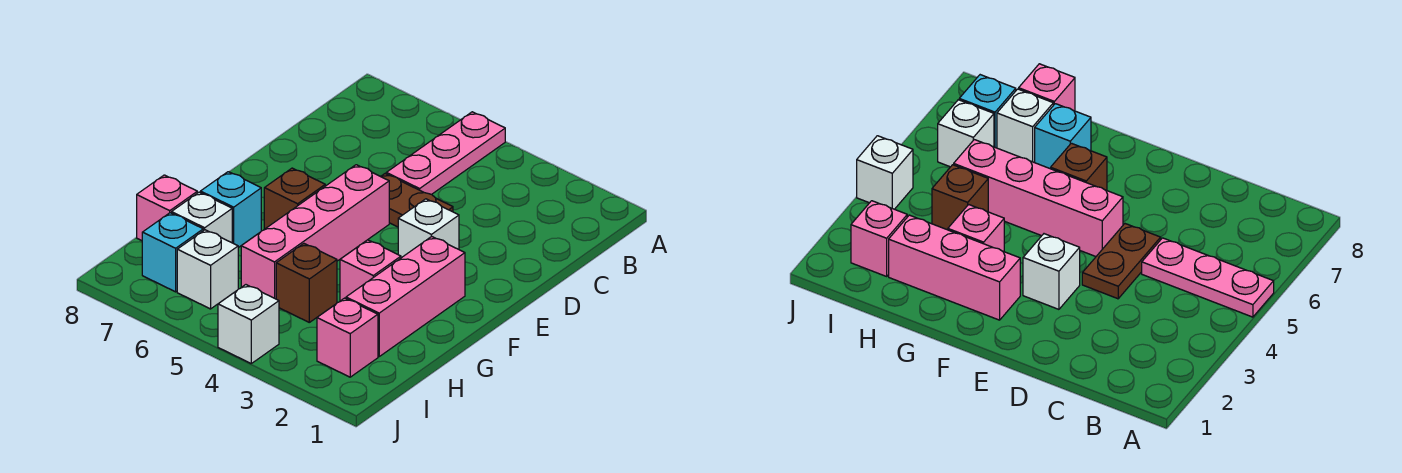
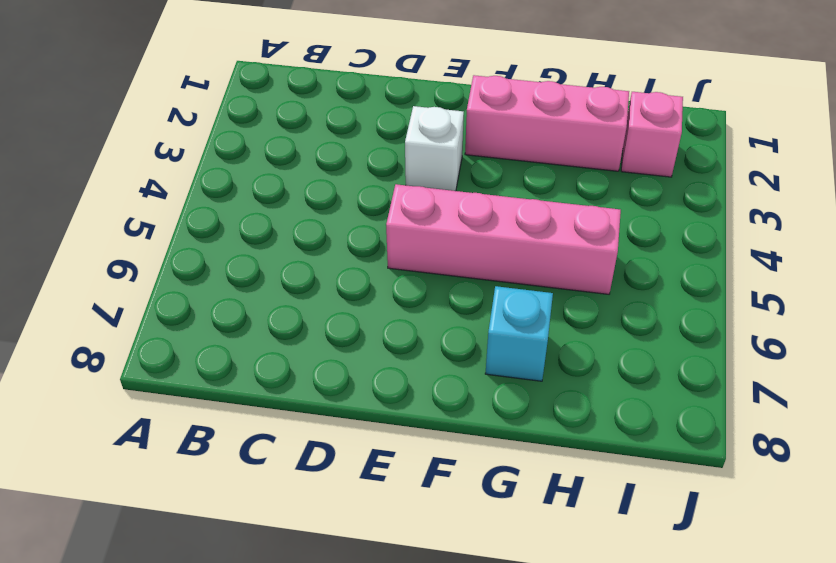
none -> pink 1x3 plate [386,112,505,194]
none -> brown 1x2 plate [381,174,453,227]
none -> brown 1x1 brick [264,168,325,229]

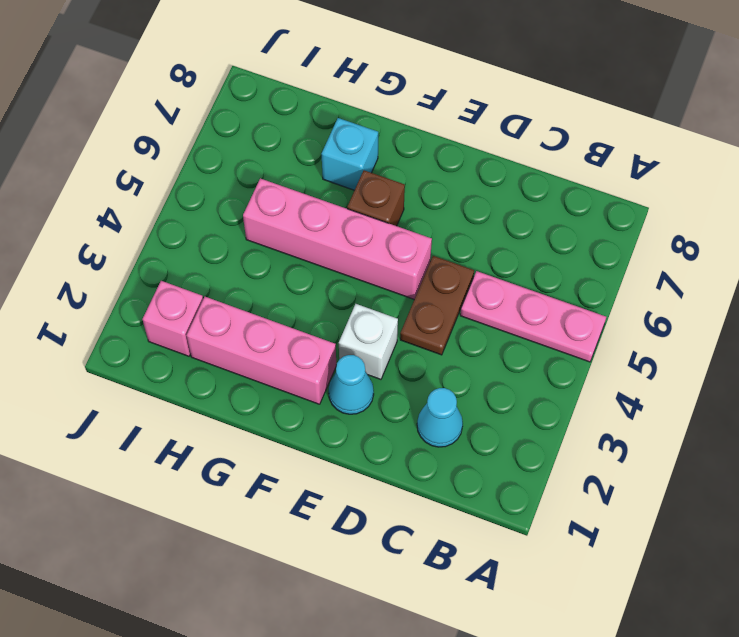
cyan 1x1 cone [417,388,463,447] -> none
cyan 1x1 cone [329,355,374,414] -> none
none -> pink 1x1 brick [340,240,401,301]
none -> brown 1x1 brick [276,244,337,322]
none -> white 1x1 brick [171,192,232,243]

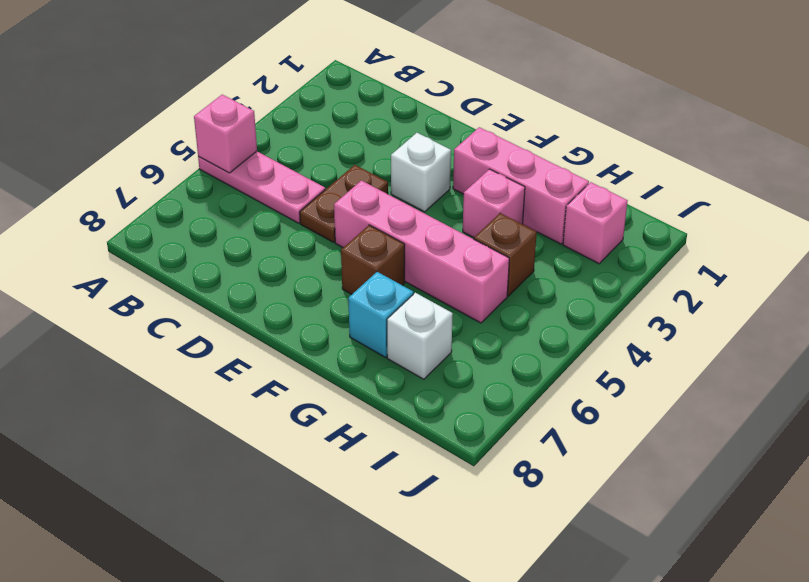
pink 1x1 brick [194,95,257,173] -> pink 1x1 brick moved to [137,175,197,241]
none -> white 1x1 brick [177,230,238,309]
none -> cyan 1x1 brick [142,213,203,292]
none -> white 1x1 brick [218,285,279,363]

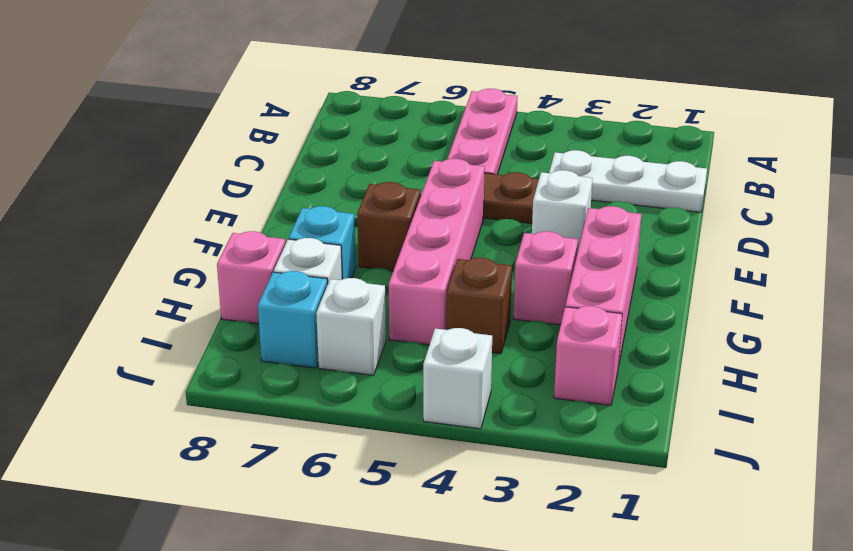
white 1x3 plate [549,150,707,212] -> none

